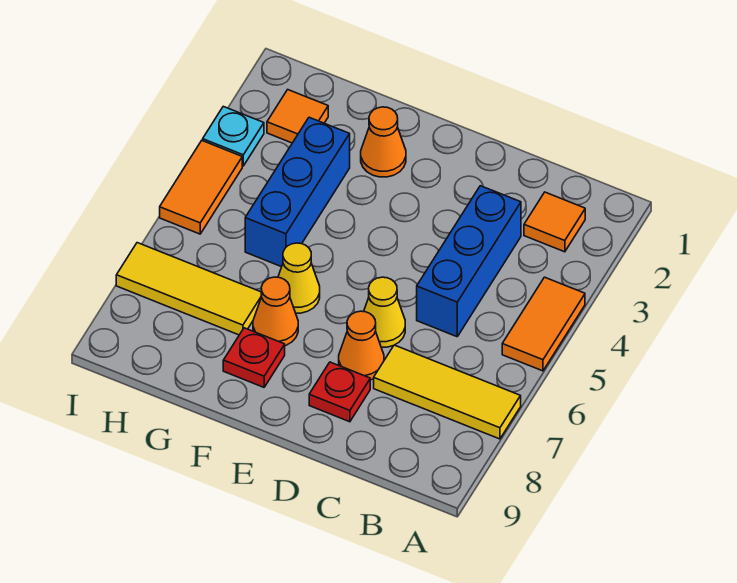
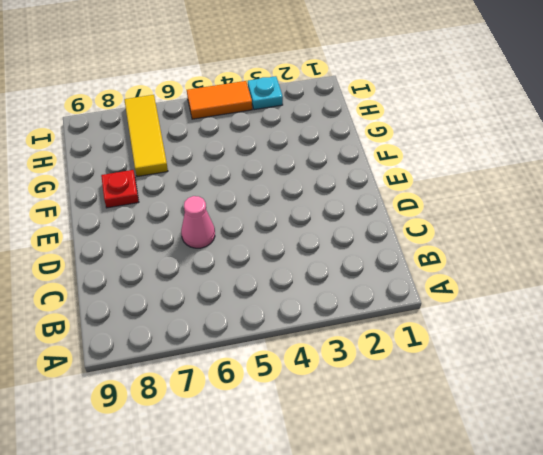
pink 1x1 cone [181,196,215,248] -> yellow 1x1 cone [364,277,405,347]
none -> orange 1x2 tile [502,277,585,371]
none -> yellow 1x3 tile [374,345,521,439]
none -> orange 1x1 tile [524,192,585,252]

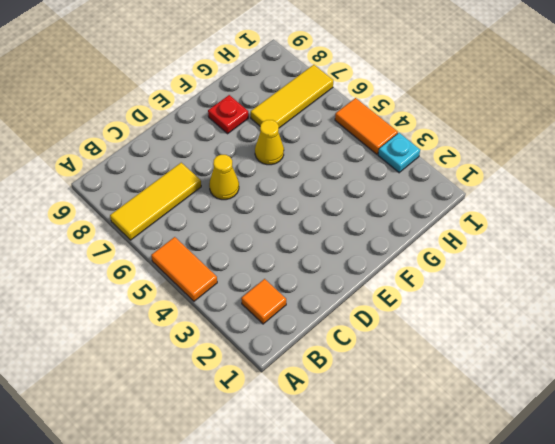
none -> blue 1x3 brick [417,186,521,337]
none -> orange 1x1 cone [339,311,384,380]
none -> red 1x1 plate [309,362,370,422]

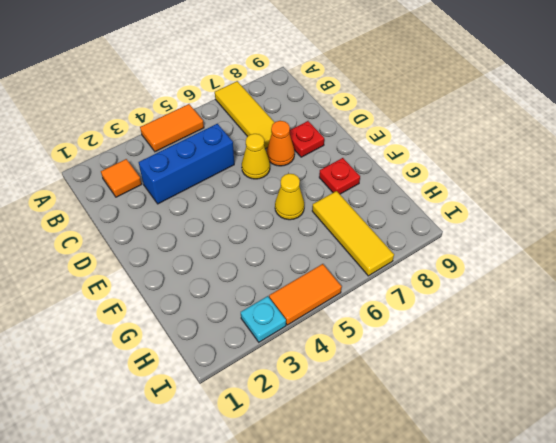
none -> orange 1x1 cone [361,107,406,177]
none -> orange 1x1 cone [253,277,298,346]
none -> blue 1x3 brick [245,117,350,267]

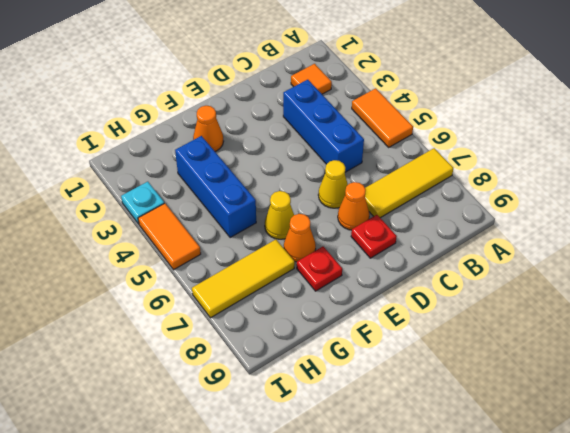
none -> orange 1x1 tile [267,90,328,143]

